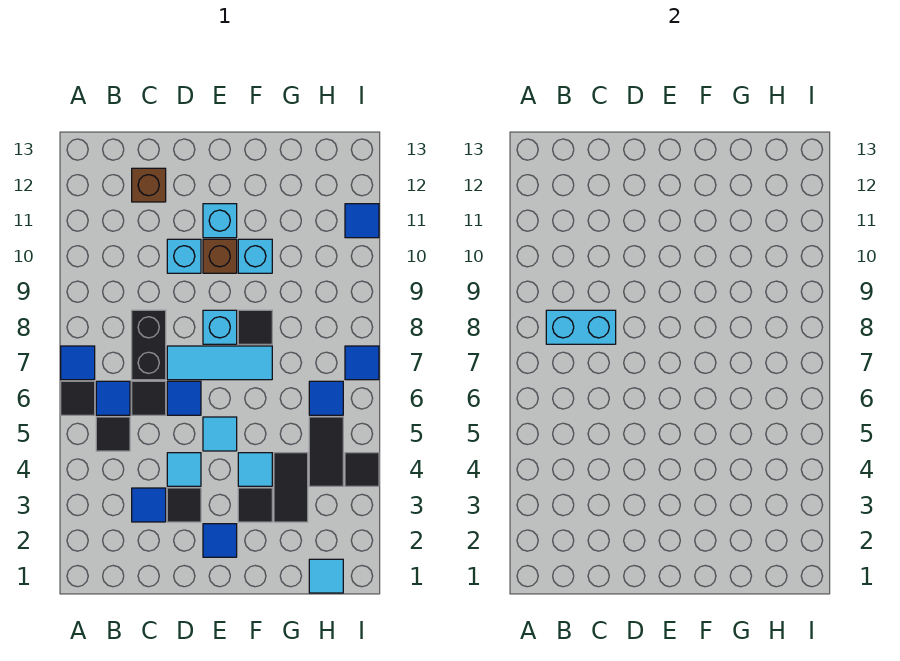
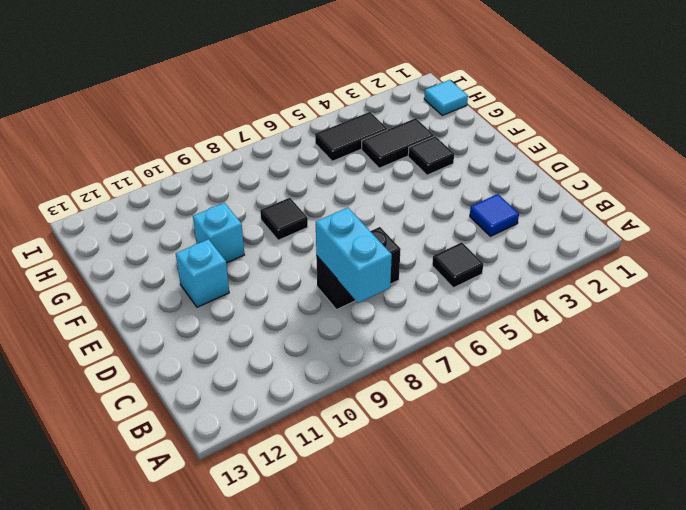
none -> black 1x1 tile [61,381,95,415]
none -> blue 1x1 tile [61,346,95,380]
none -> blue 1x1 tile [96,381,130,415]
none -> black 1x1 tile [132,381,166,415]

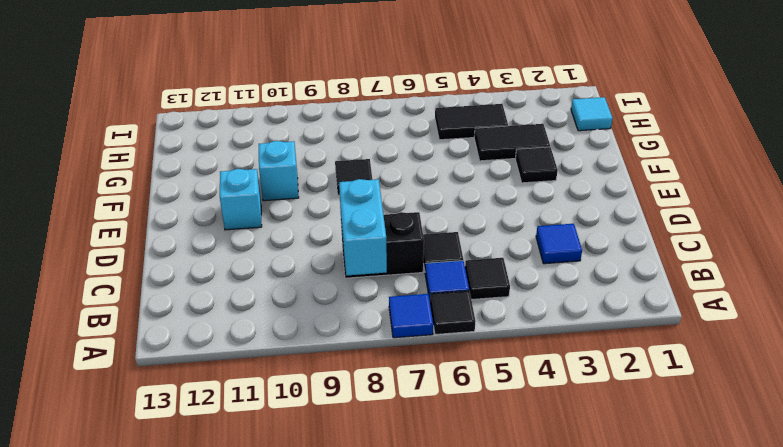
none -> brown 1x1 brick [132,168,166,202]
none -> black 1x1 tile [167,488,201,522]
none -> cyan 1x1 tile [167,453,201,486]
none -> blue 1x1 tile [167,381,201,415]

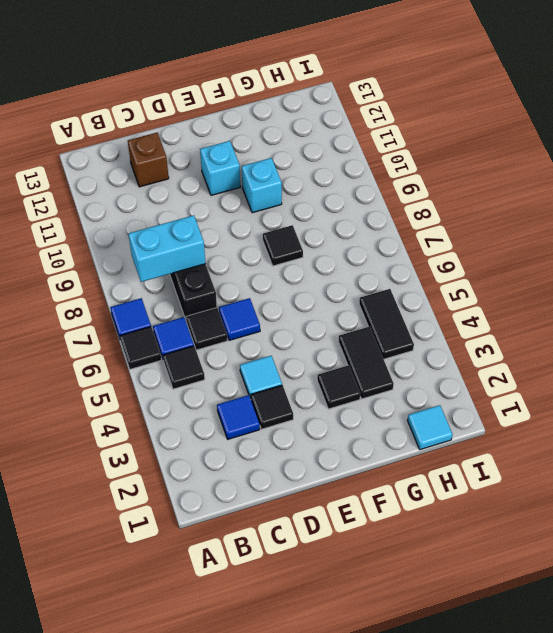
none -> cyan 1x3 tile [167,346,272,380]
none -> cyan 1x1 brick [167,239,201,273]
none -> blue 1x1 tile [203,524,237,557]
none -> cyan 1x1 tile [203,417,237,451]

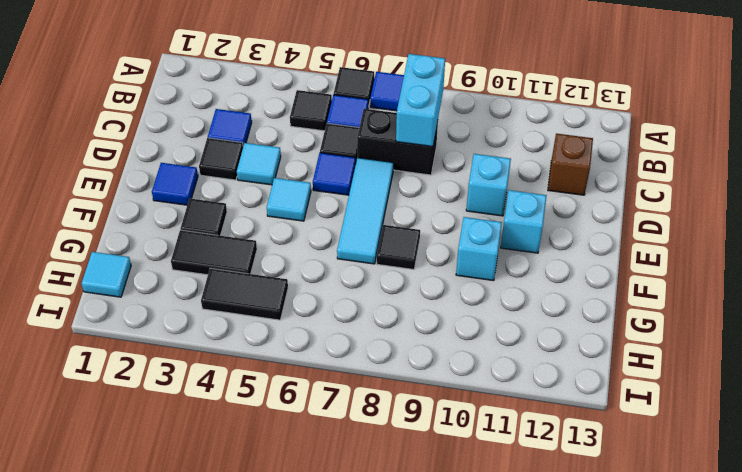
none -> cyan 1x1 brick [203,310,237,344]
none -> brown 1x1 brick [203,239,237,273]
none -> cyan 1x1 tile [238,453,272,486]
none -> blue 1x1 tile [309,381,343,415]

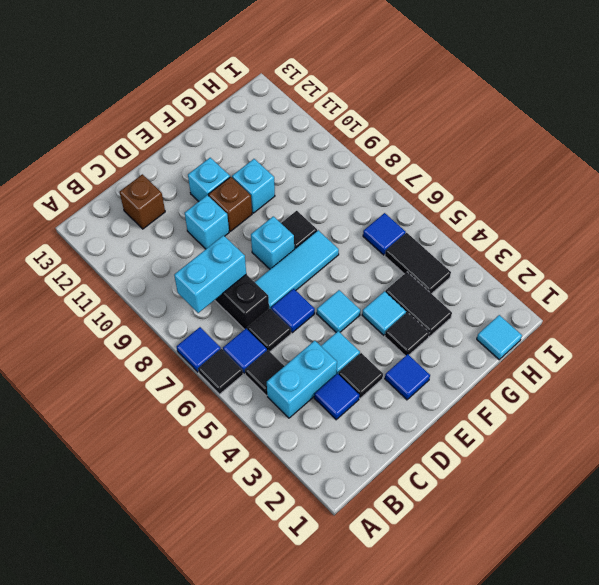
cyan 1x2 brick [267,341,337,418] -> none
none -> black 1x1 tile [345,453,379,486]
none -> blue 1x1 tile [345,346,379,380]
none -> blue 1x1 tile [345,204,379,238]

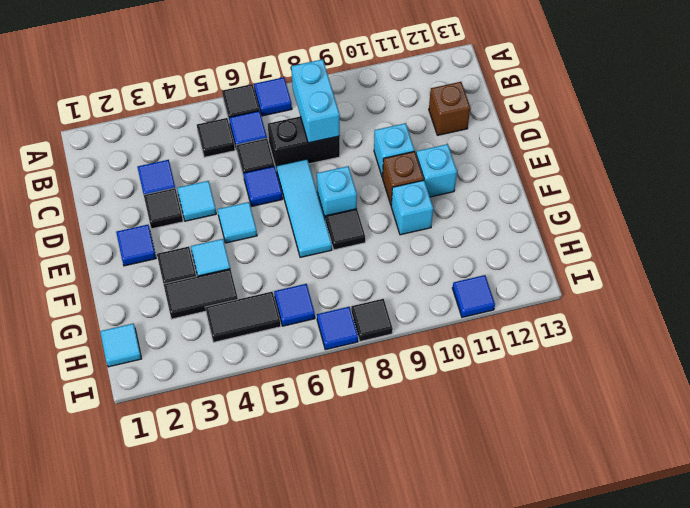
black 1x1 tile [351,299,393,341] -> black 1x1 tile moved to [345,453,379,486]

